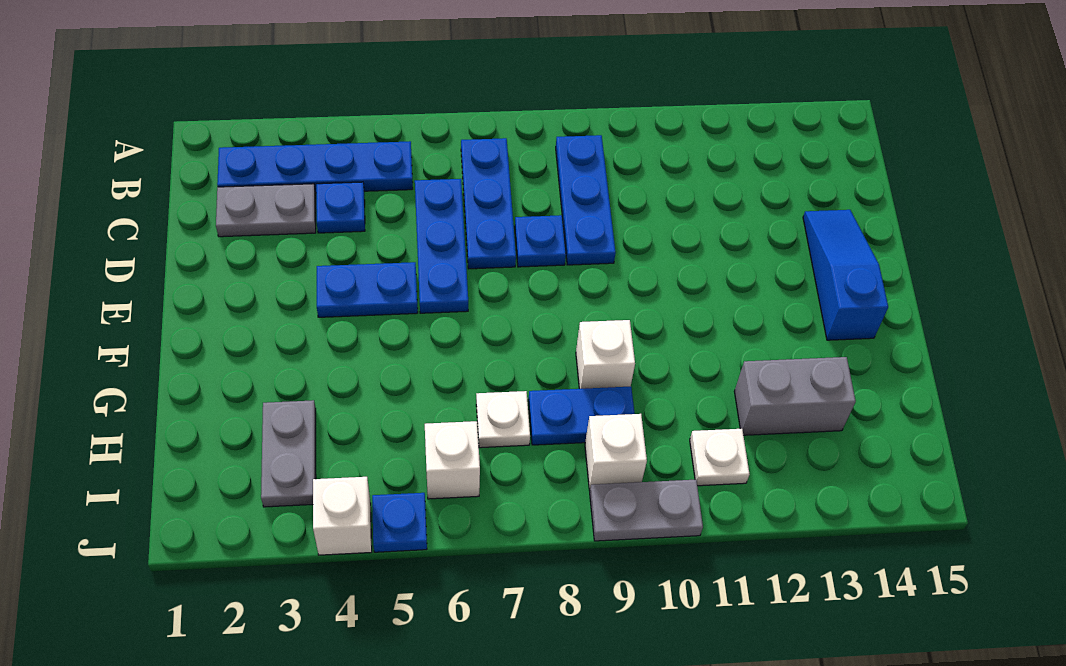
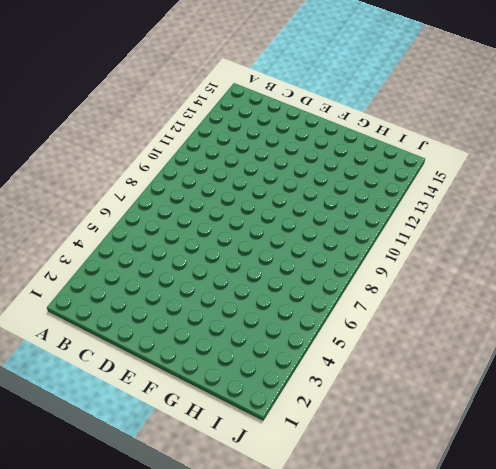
none -> blue 1x4 plate [217,141,413,193]
none -> blue 1x3 plate [461,138,516,269]
none -> blue 1x3 plate [556,135,616,265]

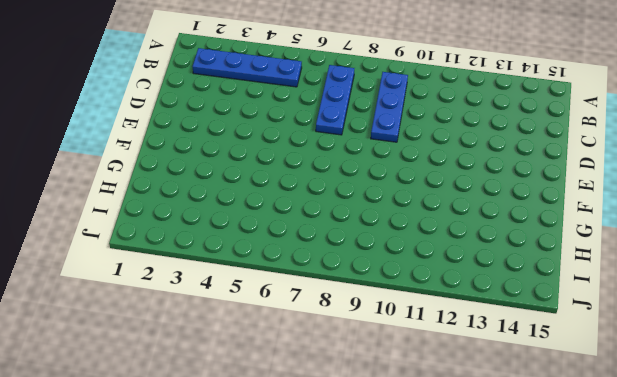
none -> grey 1x2 plate [216,184,316,237]
none -> blue 1x1 plate [316,182,365,233]
none -> blue 1x3 plate [415,179,468,313]

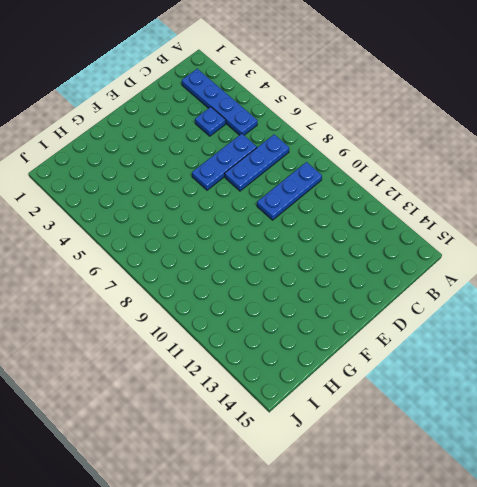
none -> grey 1x2 plate [216,184,316,237]
none -> blue 1x1 plate [515,215,566,267]
none -> blue 1x3 slope [803,210,888,340]

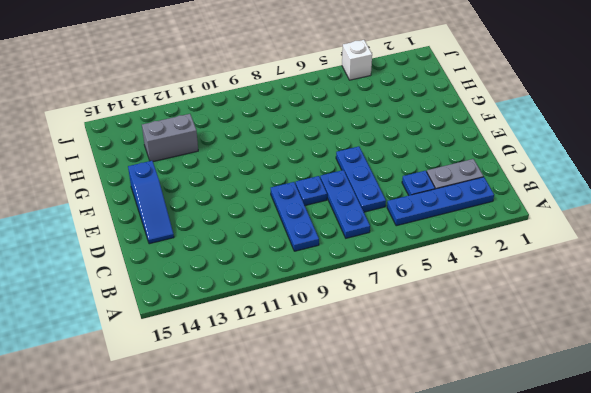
none -> blue 1x2 plate [317,262,418,317]
none -> white 1x1 brick [576,320,635,389]
none -> grey 1x2 plate [261,400,316,507]

